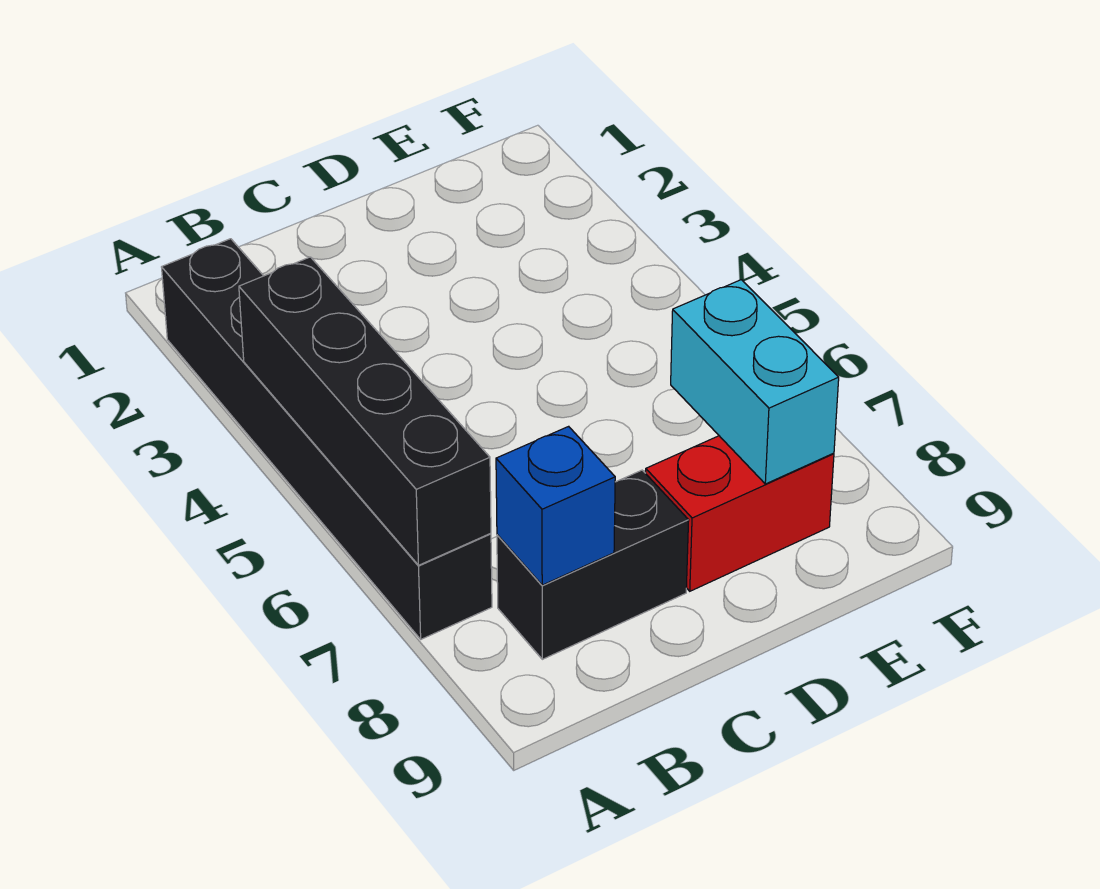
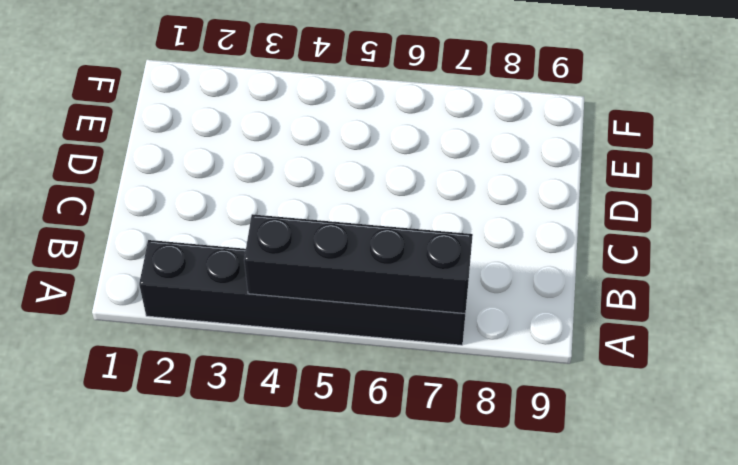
none -> black 1x2 brick [497,470,689,659]
none -> red 1x2 brick [646,436,834,591]

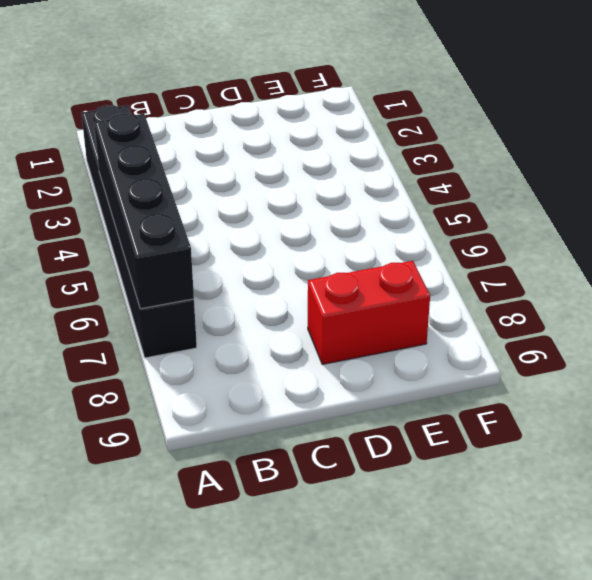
none -> black 1x2 brick [497,470,689,659]
none -> blue 1x1 brick [496,426,615,585]

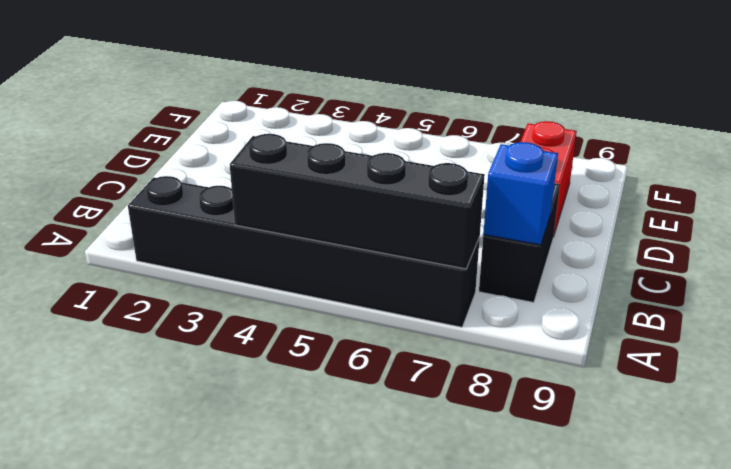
none -> cyan 1x2 brick [671,280,839,484]

